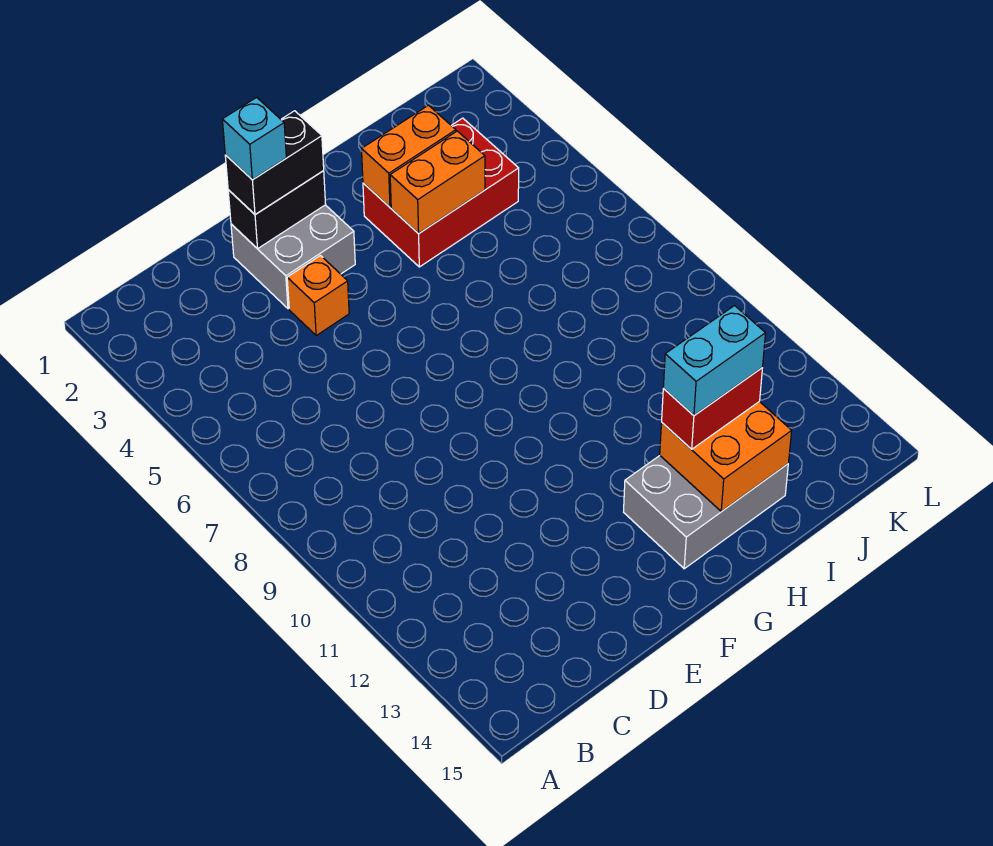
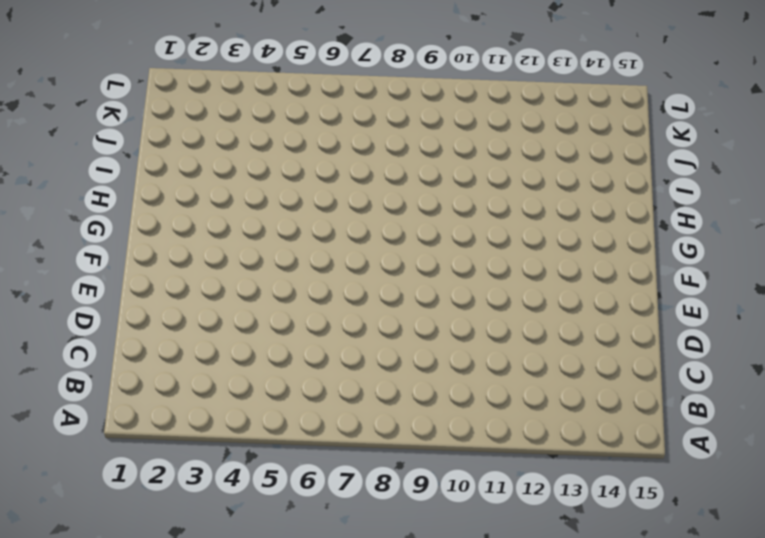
none -> grey 2x2 brick [231,205,355,309]
none -> orange 1x1 brick [287,256,349,335]
none -> grey 2x3 brick [624,456,788,569]

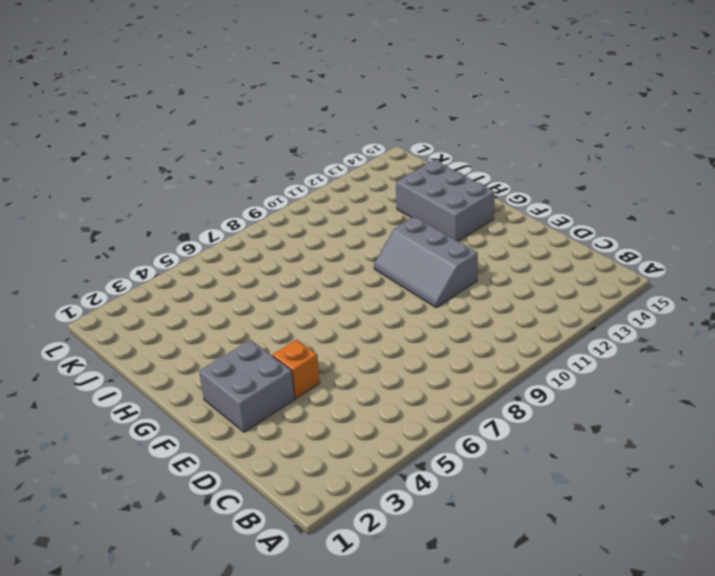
grey 2x3 slope [374,217,478,308] -> none
none -> red 2x3 brick [363,118,519,267]
none -> black 1x2 brick [228,171,326,249]
none -> orange 1x2 brick [362,105,456,207]

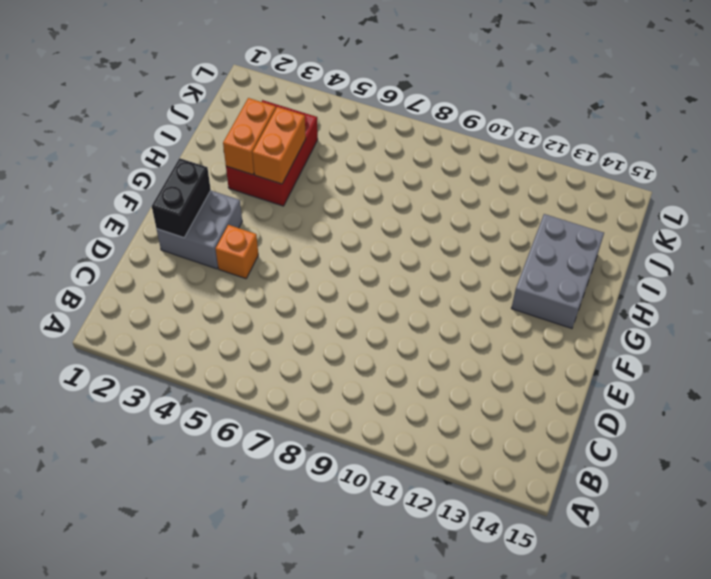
none -> orange 2x2 brick [660,402,792,512]
none -> black 1x2 brick [225,111,324,215]
none -> red 1x2 brick [662,368,762,449]

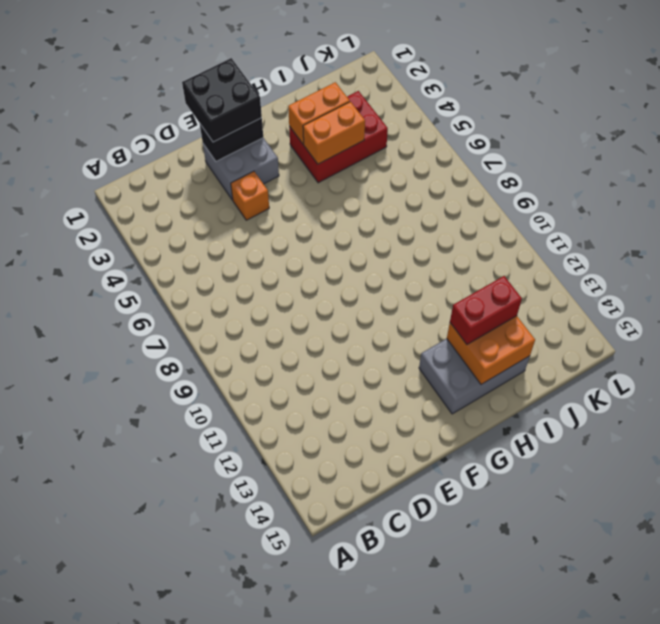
black 2x2 brick [182,58,262,142] -> black 1x2 brick [225,111,324,215]
none -> cyan 1x1 brick [222,97,286,180]
none -> cyan 1x2 brick [663,306,766,415]

